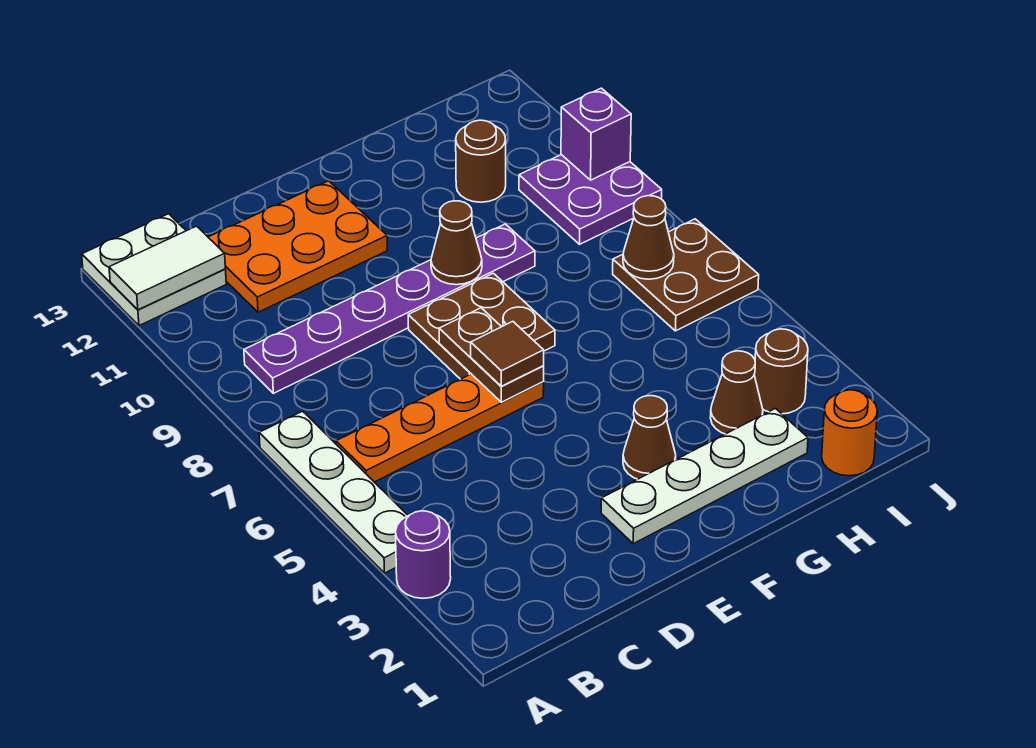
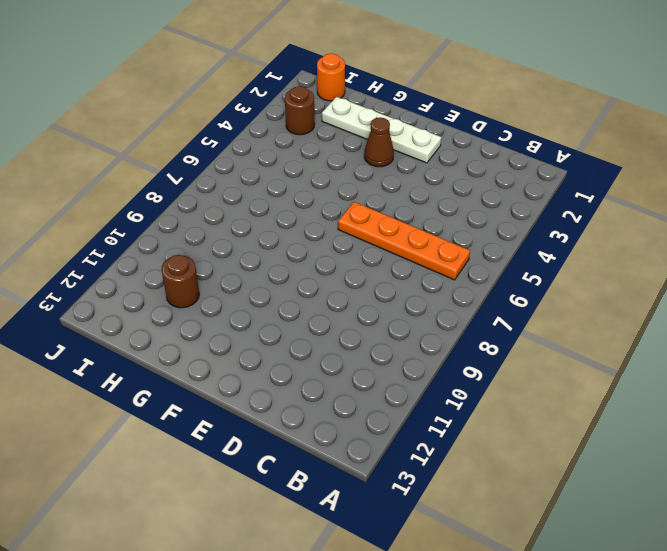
none -> purple 1x1 round brick [396,511,451,598]
none -> white 1x4 plate [259,411,408,573]
none -> white 2x2 plate [82,214,226,326]

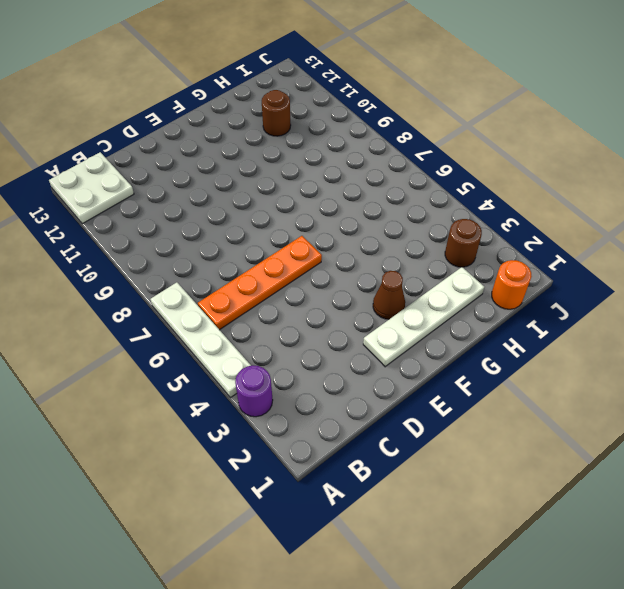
none -> purple 1x6 plate [244,224,535,393]
none -> orange 2x3 plate [208,181,388,312]
none -> brown 2x2 plate [408,273,555,379]

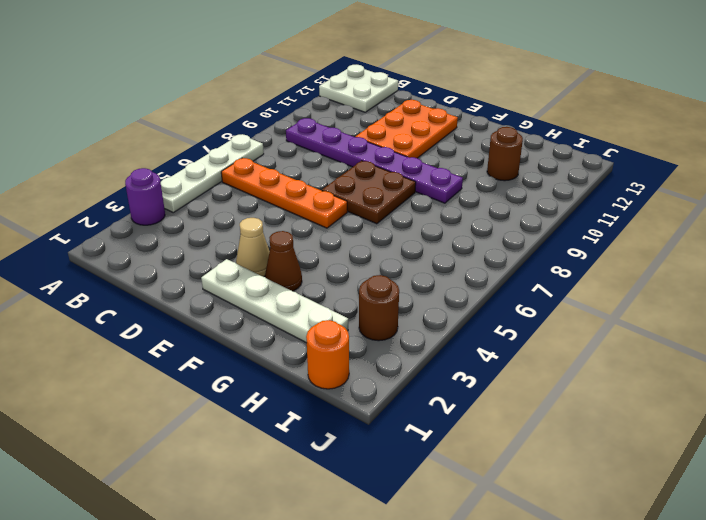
orange 2x3 plate [356,100,458,158] -> orange 2x3 plate turned to [208,181,388,312]
tan 1x1 cone [236,218,270,277] -> none
none -> brown 1x1 cone [710,351,763,434]
none -> brown 2x2 plate [613,219,759,331]
none -> purple 2x2 plate [519,155,662,244]

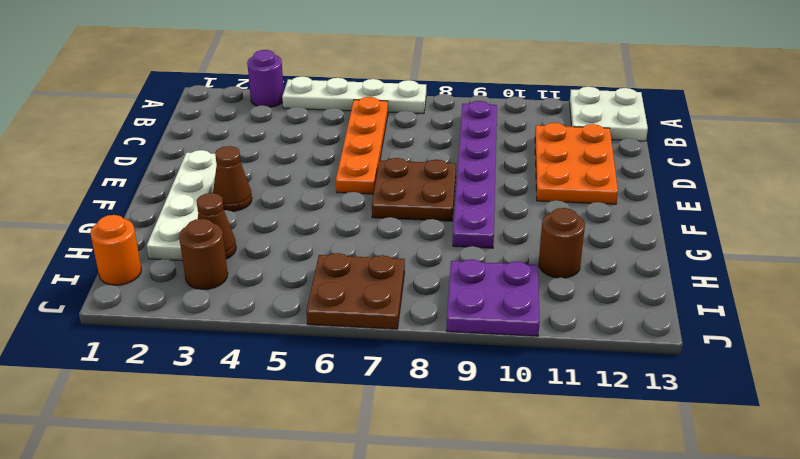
none -> white 1x2 tile [109,226,225,310]
none -> brown 1x2 plate [439,308,544,402]
none -> brown 1x1 cone [431,201,482,285]

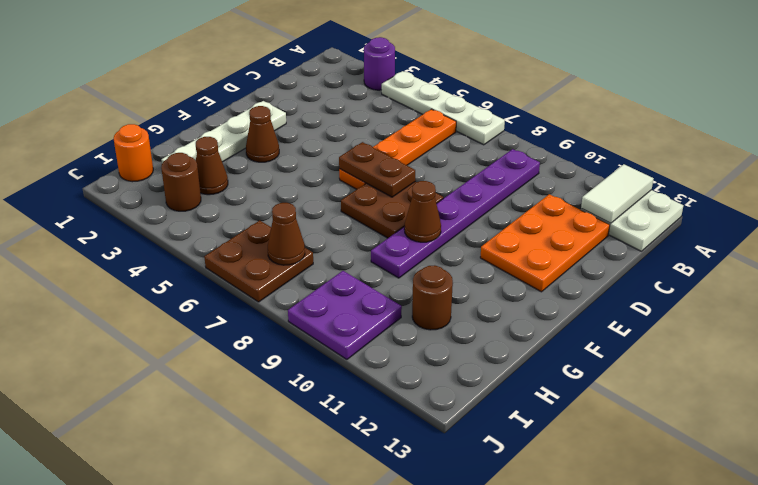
none -> purple 1x1 brick [561,88,631,180]
none -> brown 1x1 tile [471,322,544,386]

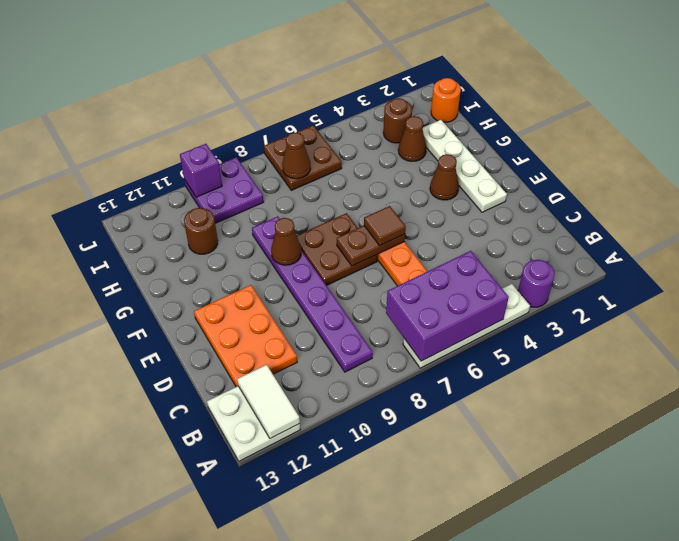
purple 2x3 brick [386,251,509,361] -> none

